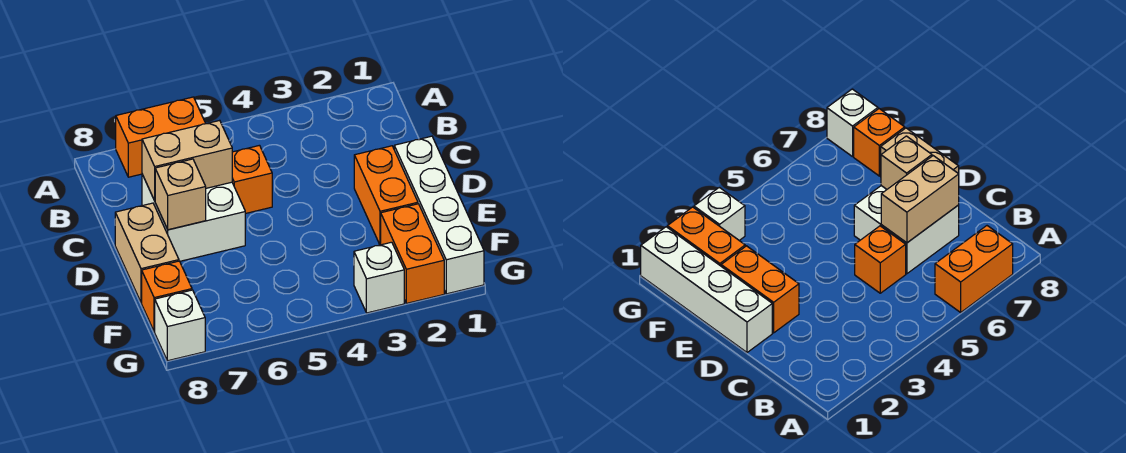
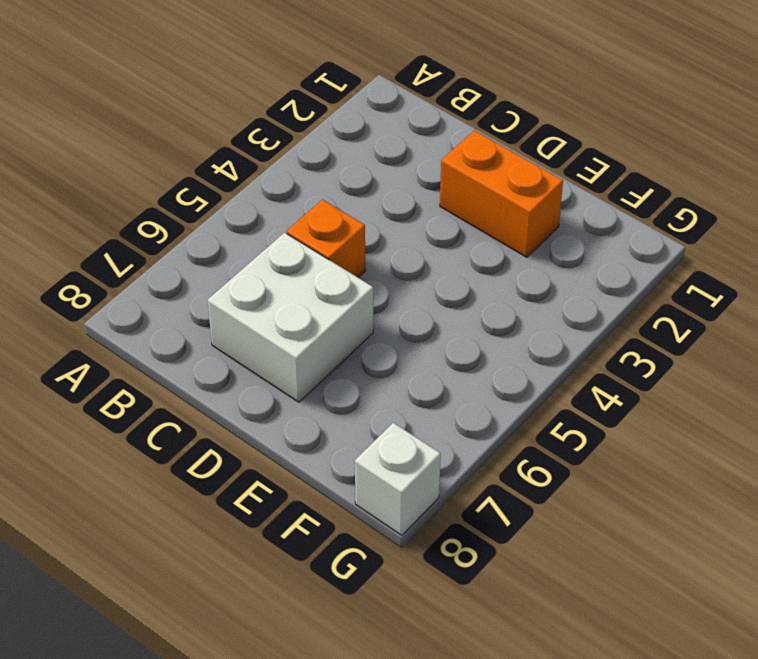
none -> orange 1x2 brick [116,97,206,177]
none -> white 1x4 brick [394,136,484,294]
none -> tan 1x2 brick [115,203,179,303]

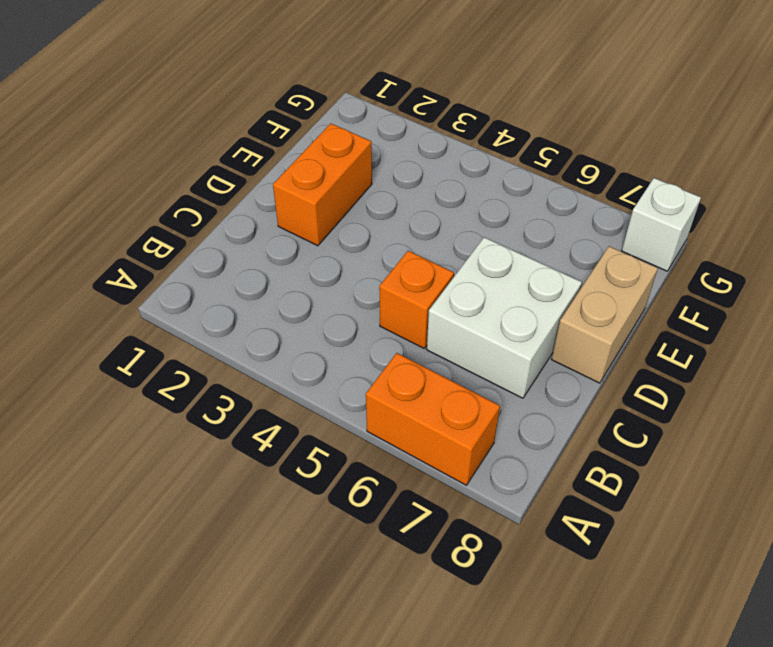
none -> white 1x4 brick [394,136,484,294]
none -> orange 1x2 brick [381,204,444,303]
none -> orange 1x1 brick [142,261,192,332]

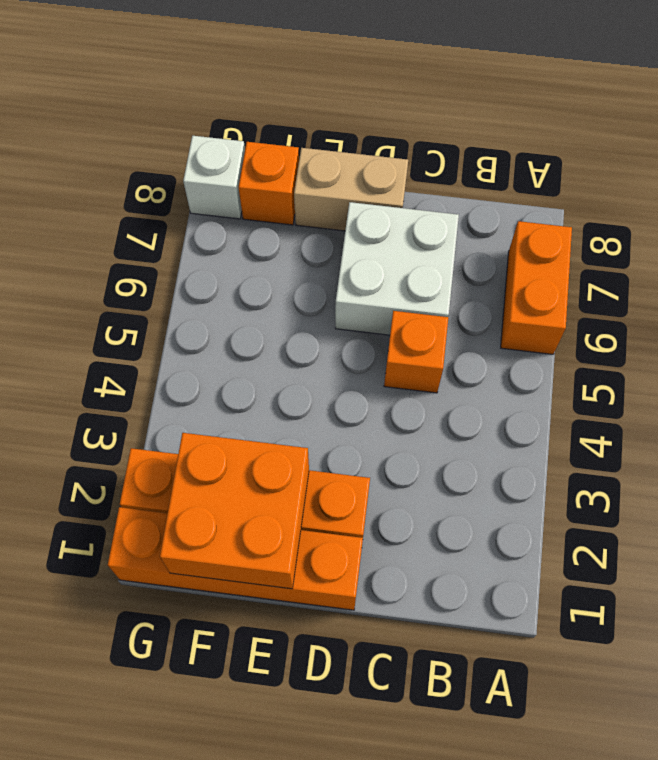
orange 1x4 brick [108,507,363,610] -> white 1x4 brick [394,136,484,294]
orange 2x2 brick [160,433,309,589] -> none
none -> white 1x1 brick [354,242,404,313]
none -> tan 1x2 brick [142,120,232,200]
none -> tan 1x1 brick [155,159,206,230]

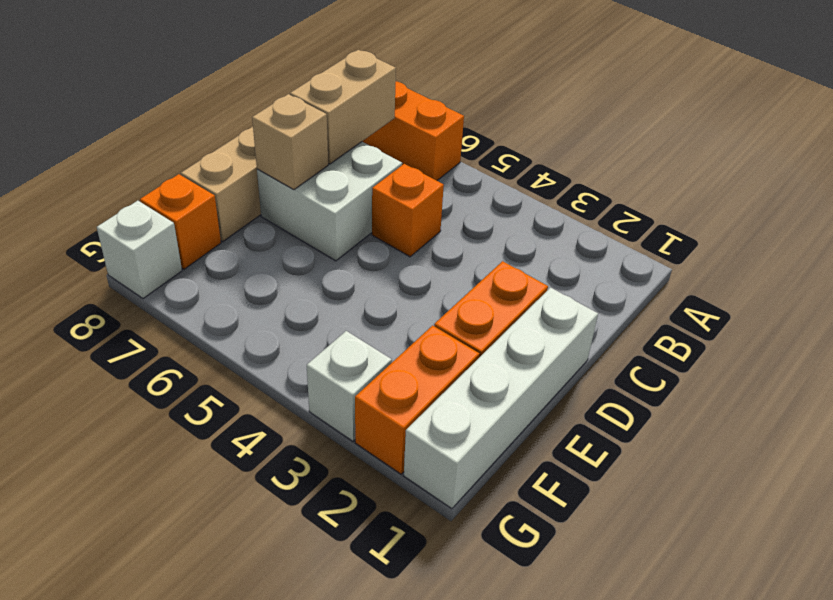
tan 1x2 brick [290,50,396,164] -> tan 1x2 brick turned to [142,120,232,200]

